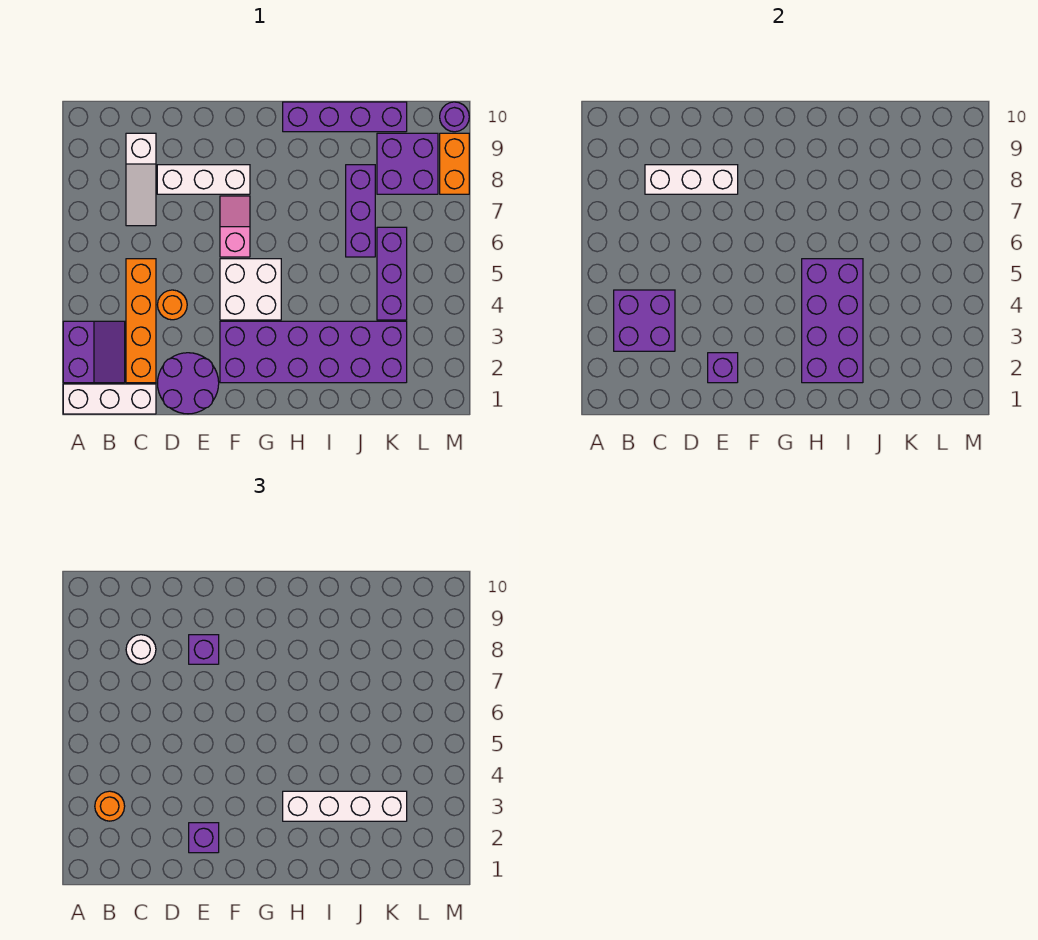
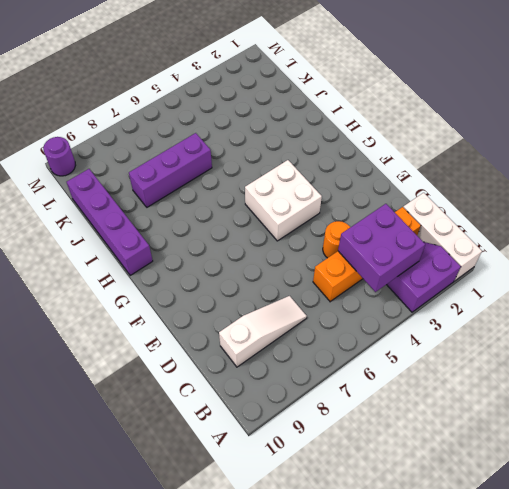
none -> purple 2x2 round brick [157,353,219,414]
none -> white 1x3 brick [157,165,250,194]
none -> purple 2x6 brick [220,321,407,383]

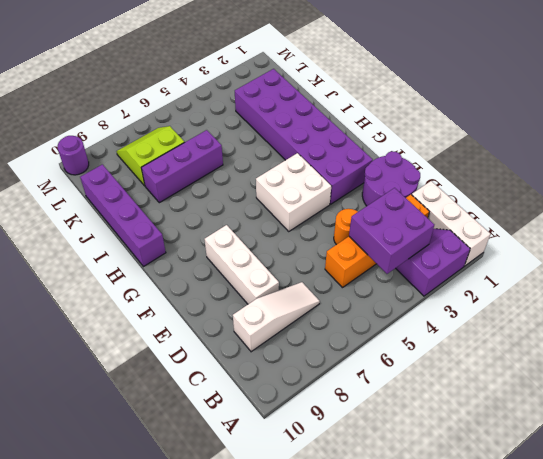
lime 2x2 slope [116,126,184,186] -> purple 2x2 brick [377,133,438,194]
none -> pink 1x2 slope [220,196,250,257]
none -> purple 1x3 brick [377,227,407,320]
none -> orange 1x2 brick [440,133,469,194]

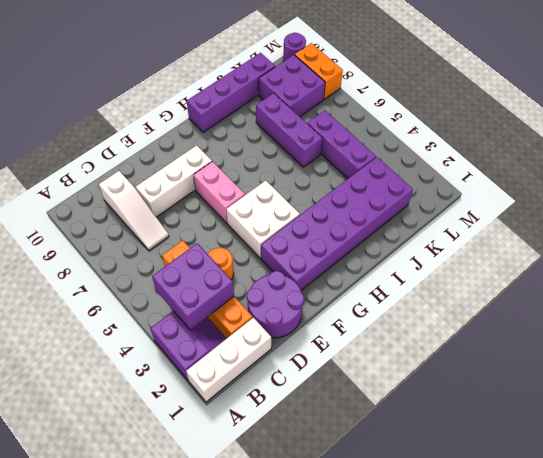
pink 1x2 brick [193,161,245,223] -> pink 1x2 slope [220,196,250,257]
none -> white 1x3 brick [645,165,738,194]
none -> purple 1x1 brick [708,353,738,383]
none -> purple 2x4 brick [802,259,863,383]

